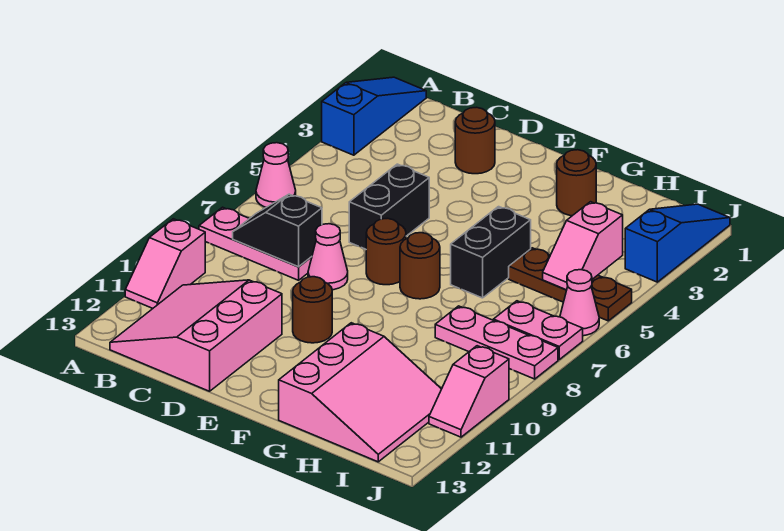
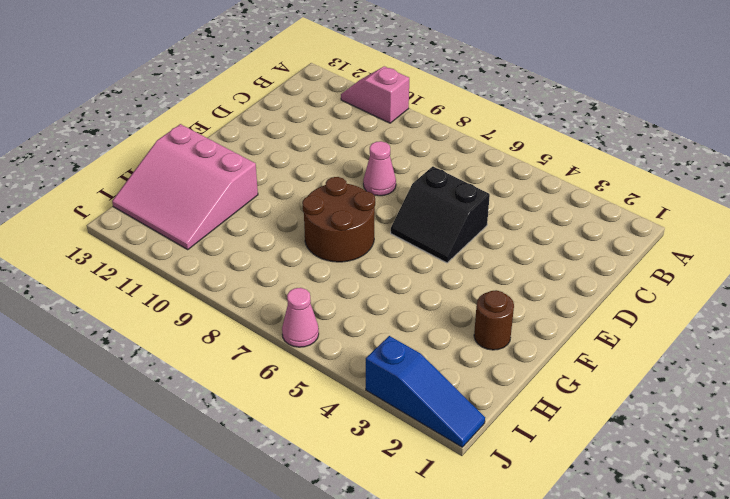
black 2x2 slope [391,166,490,263] -> black 1x2 brick [349,164,429,249]
brown 2x2 round brick [302,177,375,262] -> brown 1x1 round brick [400,233,440,299]
none -> blue 1x3 slope [322,77,426,155]
none -> pink 1x1 cone [256,143,296,207]
none -> pink 1x3 plate [199,207,312,280]

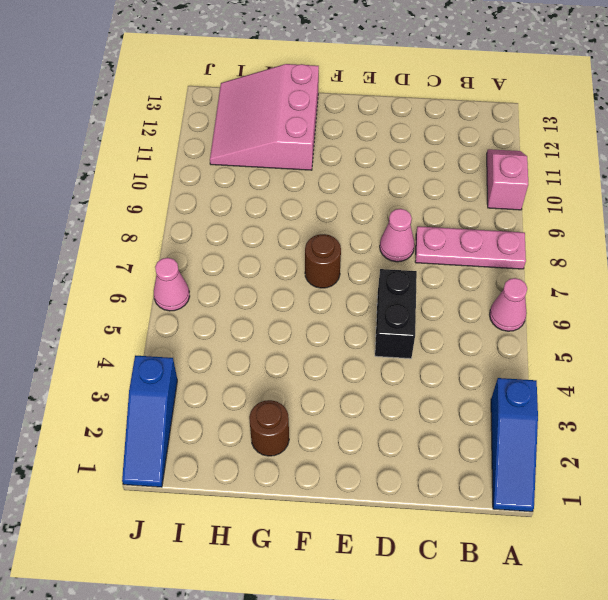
none -> pink 3x3 slope [110,280,282,391]
none -> brown 1x1 round brick [455,107,495,174]
none -> brown 1x1 round brick [366,218,406,285]

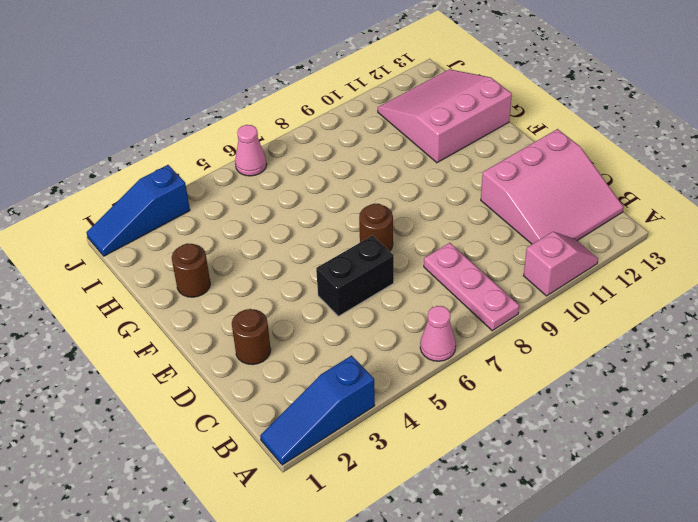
none -> pink 1x1 cone [308,224,348,290]
none -> brown 1x1 round brick [293,277,332,343]
none -> brown 1x1 round brick [400,233,440,299]

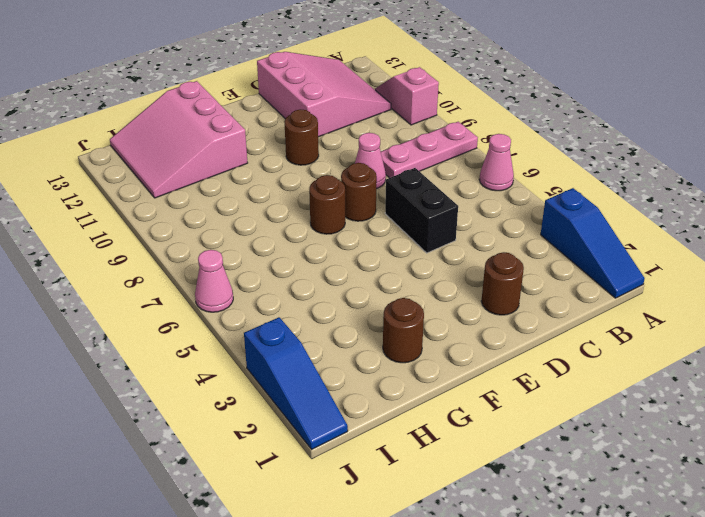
none -> black 1x2 brick [451,207,531,298]
none -> brown 1x3 plate [509,248,632,321]
none -> pink 1x3 plate [435,306,558,379]

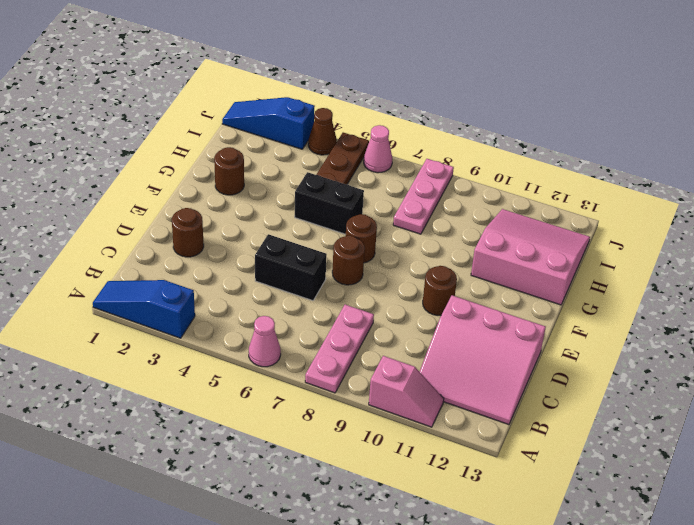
brown 1x1 cone [308,108,337,155] -> none
none -> pink 1x1 cone [308,224,348,290]
none -> pink 1x2 plate [493,301,583,360]
none -> pink 1x2 slope [429,346,509,437]

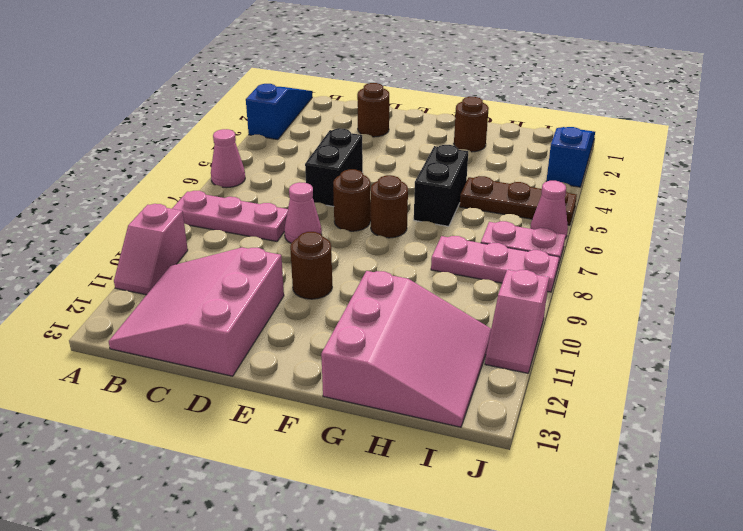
none -> black 1x2 slope [233,194,322,267]
none -> pink 1x2 slope [543,202,623,290]

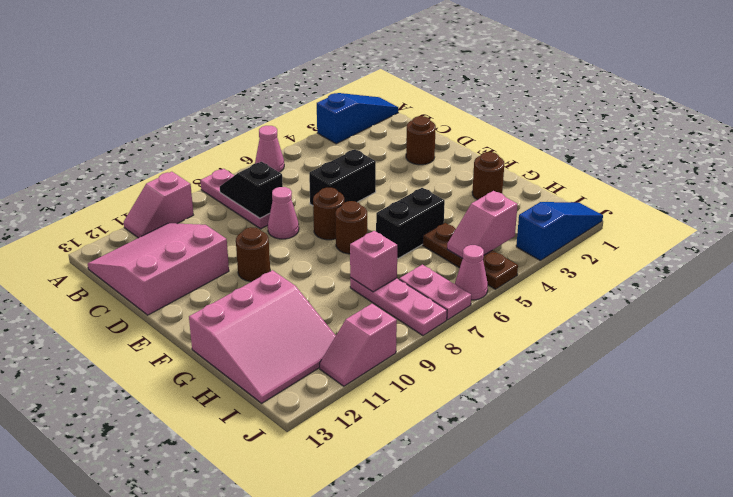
pink 1x1 brick [350,231,397,292] -> none

